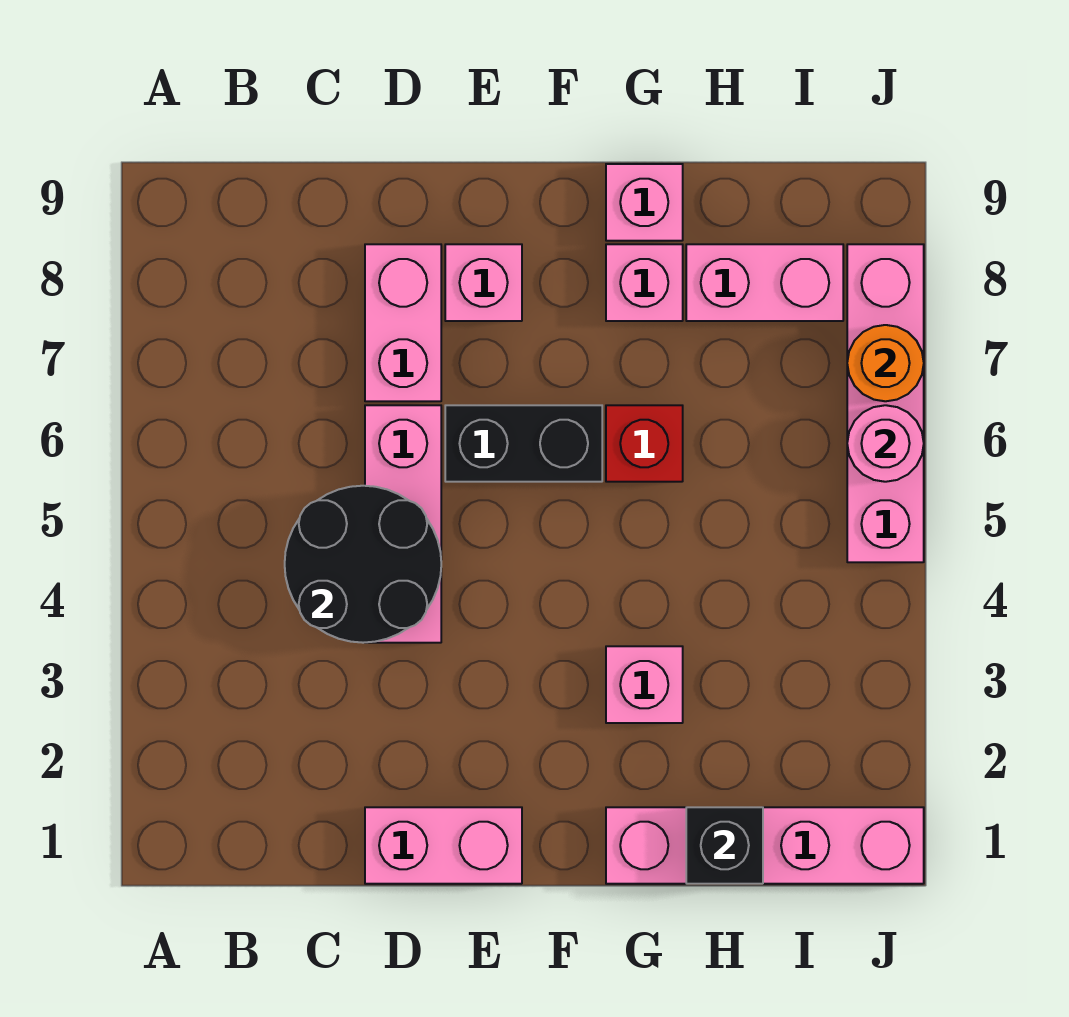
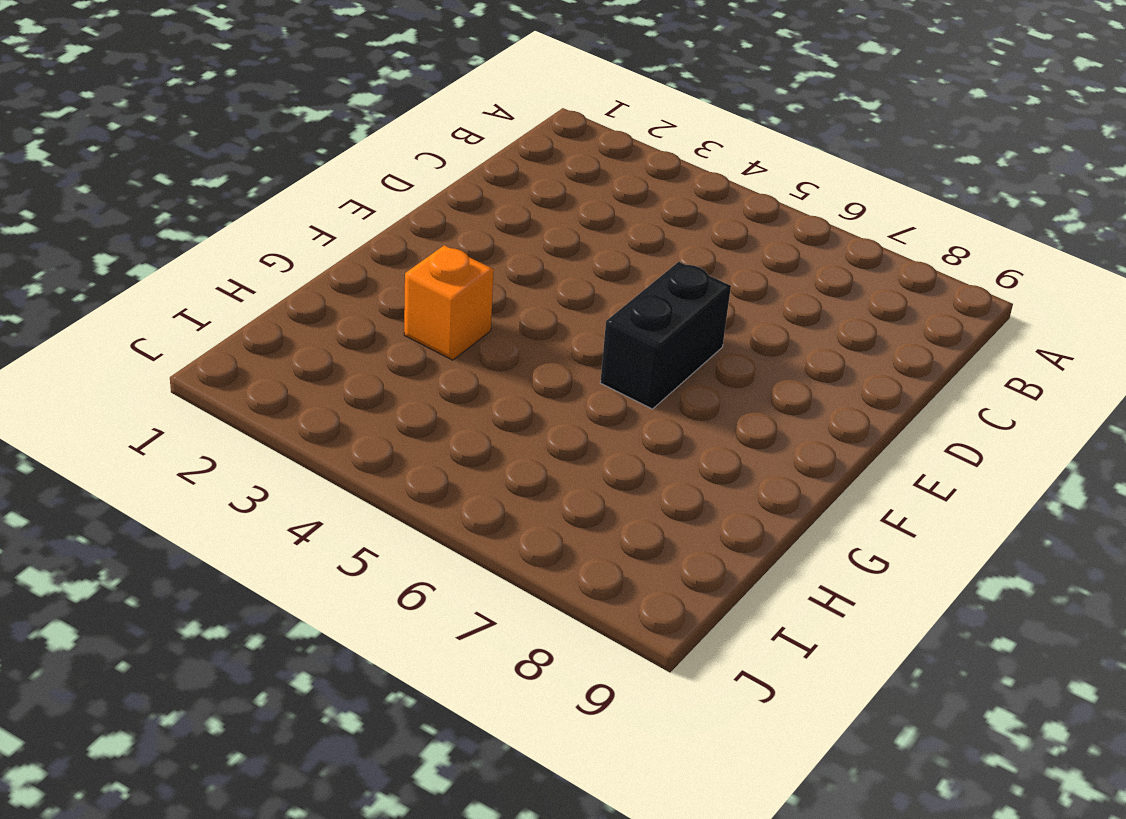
orange 1x1 brick [404,245,494,360] -> pink 1x1 brick [606,646,683,723]
none -> pink 1x2 brick [365,807,522,884]
none -> pink 1x3 brick [365,405,441,643]
none -> pink 1x2 brick [365,244,441,401]

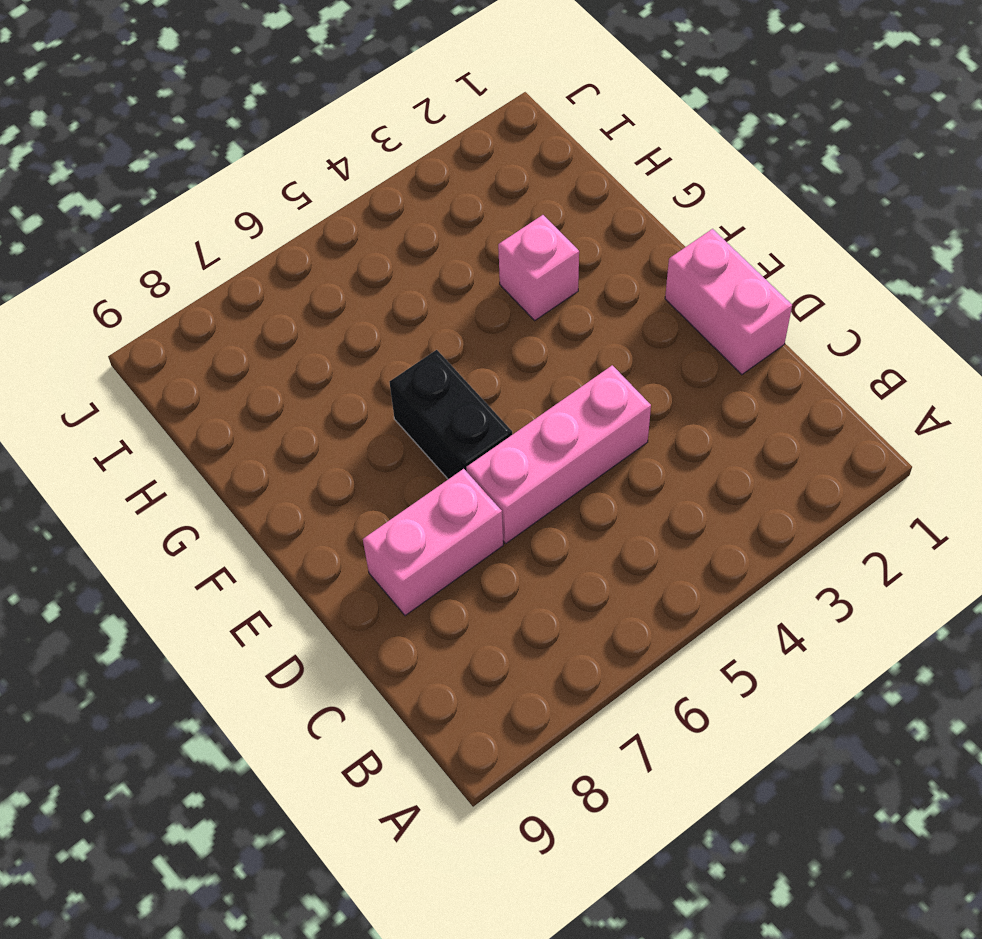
none -> pink 1x1 brick [445,244,522,321]
none -> pink 1x4 brick [606,807,924,884]
none -> red 1x1 brick [606,405,683,482]

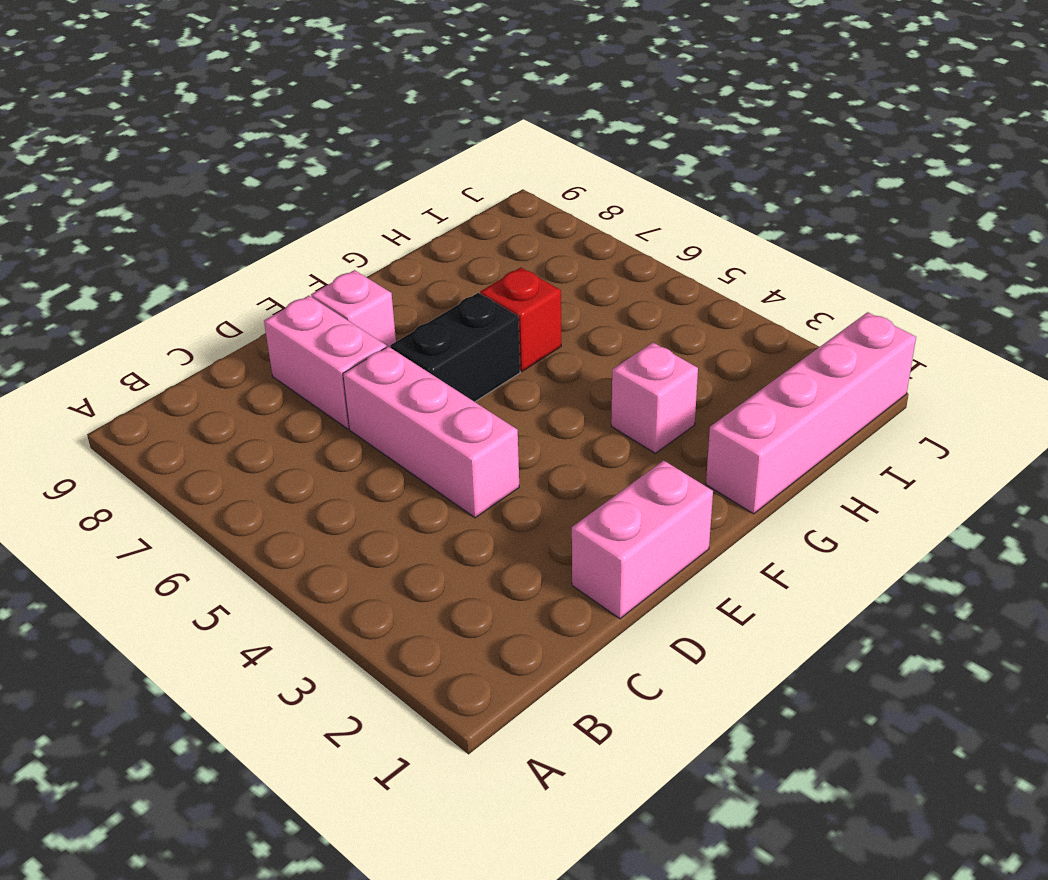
none -> pink 1x1 brick [606,244,683,321]
none -> pink 1x1 brick [606,164,683,241]
none -> pink 1x2 brick [686,244,843,321]

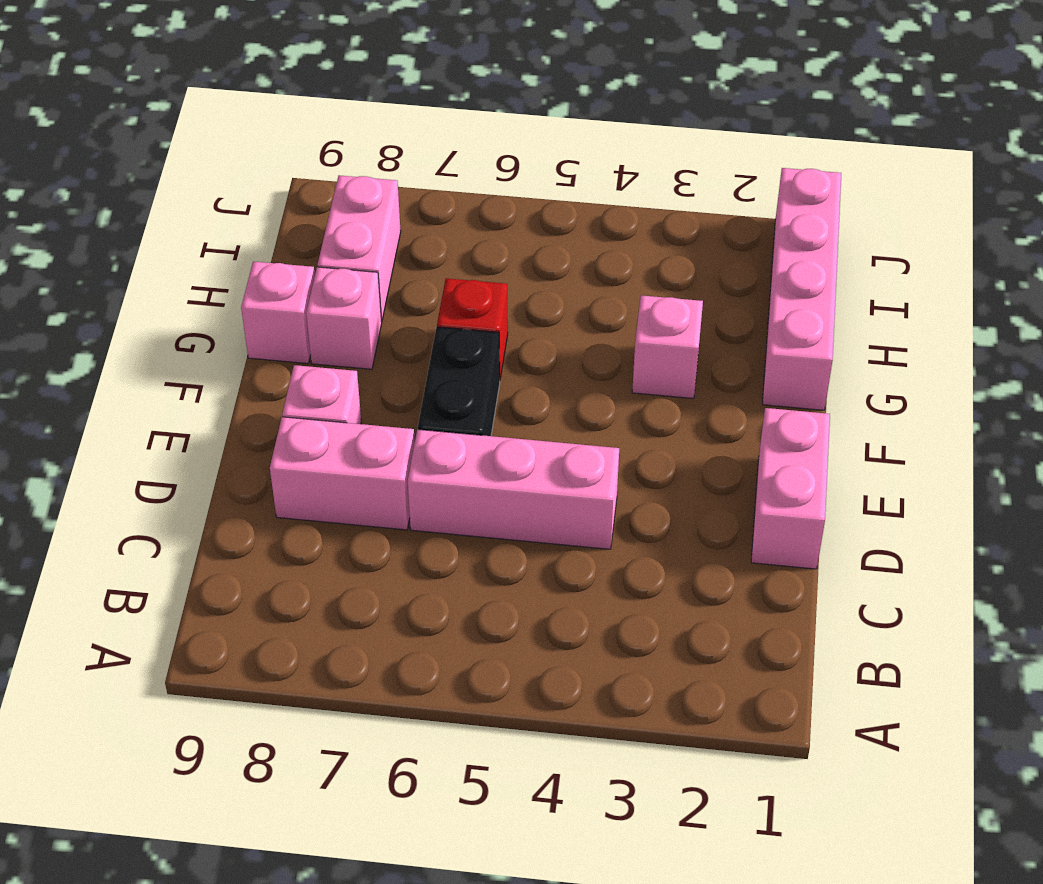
none -> pink 1x4 brick [847,244,924,562]
none -> black 2x2 round brick [285,486,441,643]
none -> black 1x1 brick [686,807,763,884]

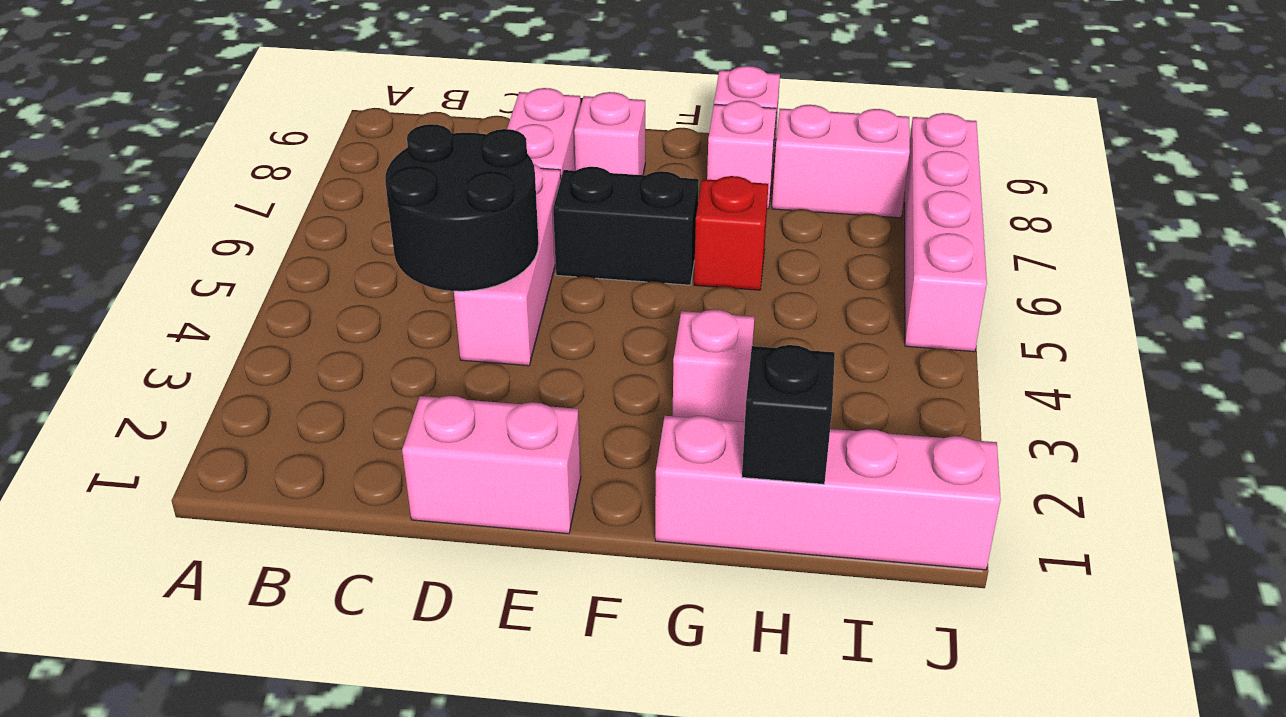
none -> pink 1x1 round brick [847,405,924,482]
none -> orange 1x1 round brick [847,325,924,401]

